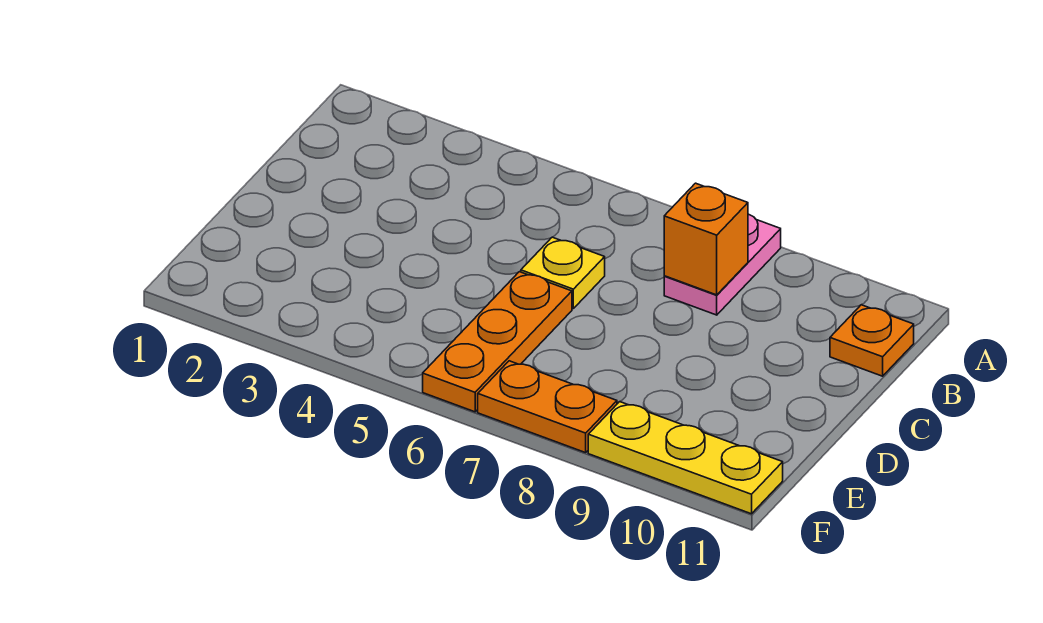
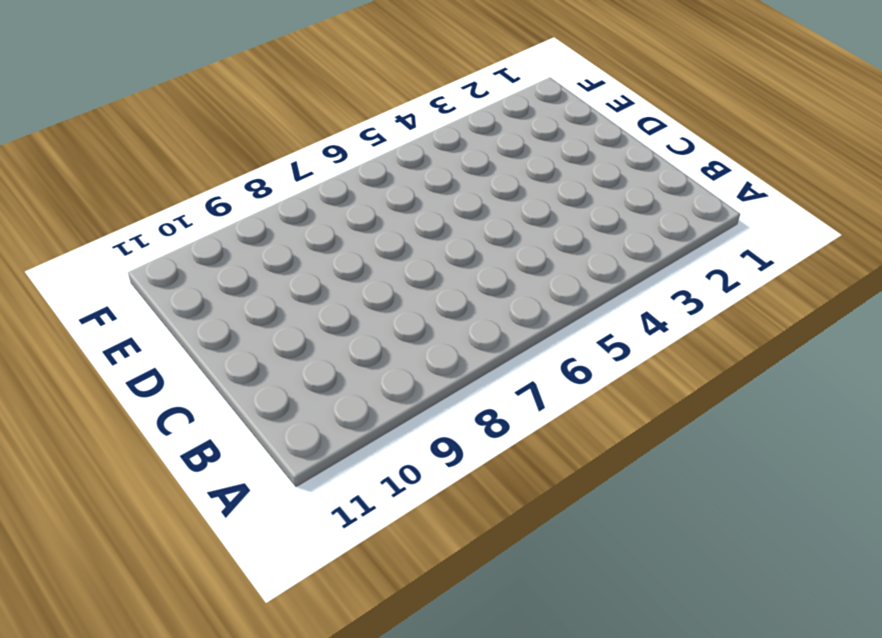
none -> pink 1x2 plate [664,214,781,315]
none -> orange 1x1 plate [830,305,914,376]

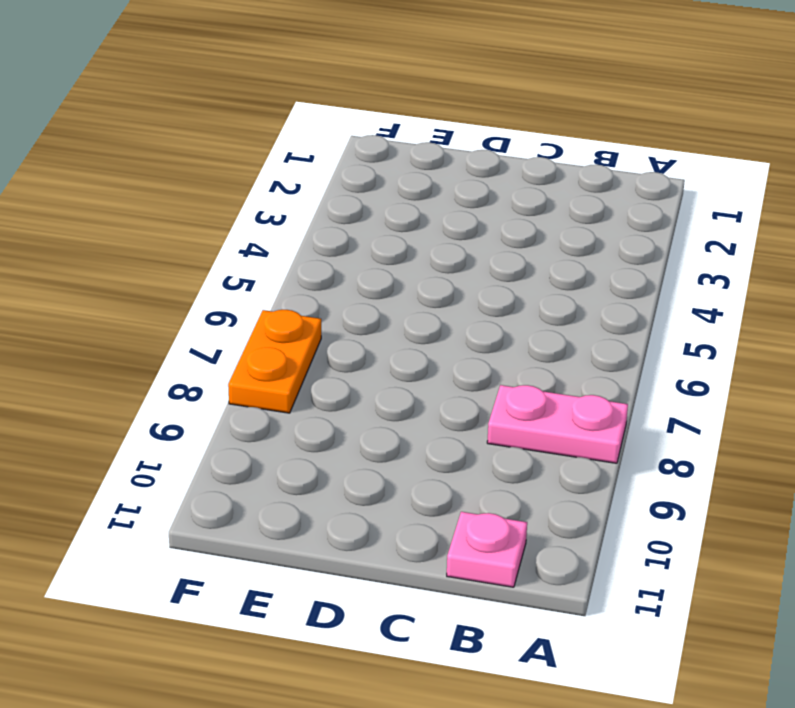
pink 1x1 plate [447,512,527,587] -> orange 1x1 plate [830,305,914,376]
none -> yellow 1x1 plate [521,237,605,308]
none -> orange 1x3 plate [423,272,572,412]

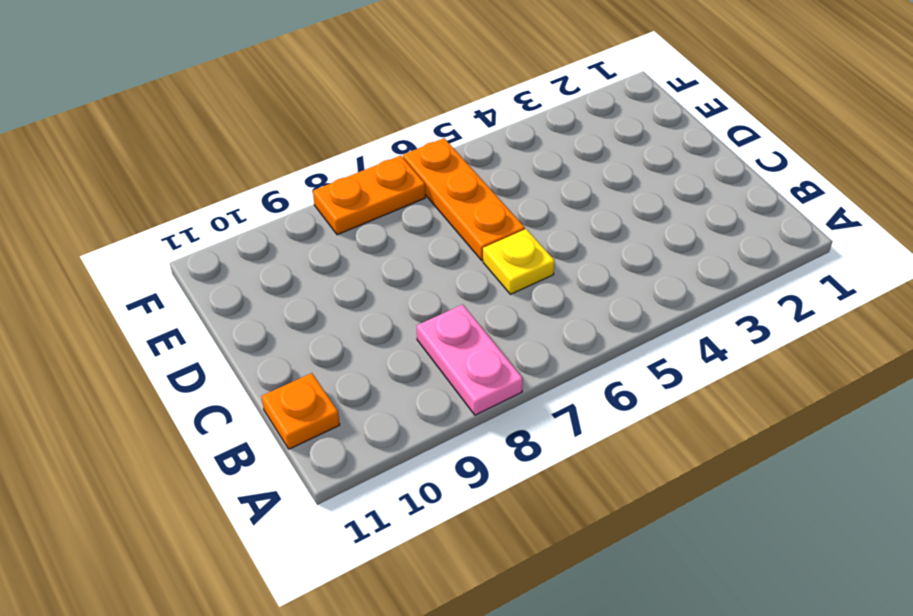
none -> yellow 1x3 plate [588,402,783,514]
none -> orange 1x1 brick [664,183,748,295]

